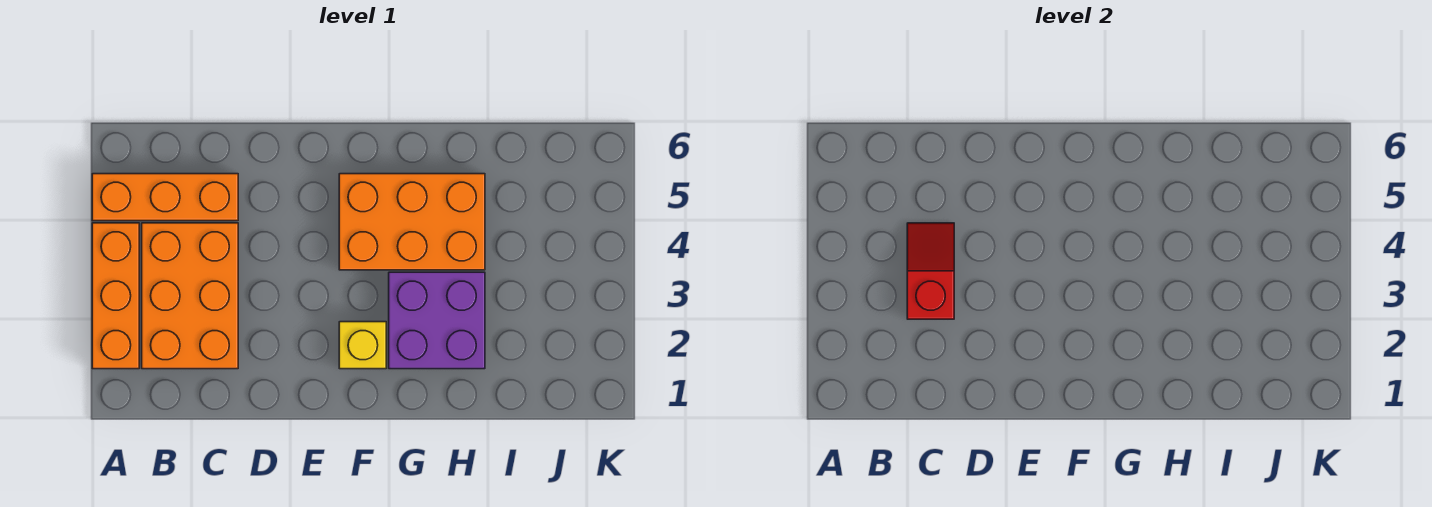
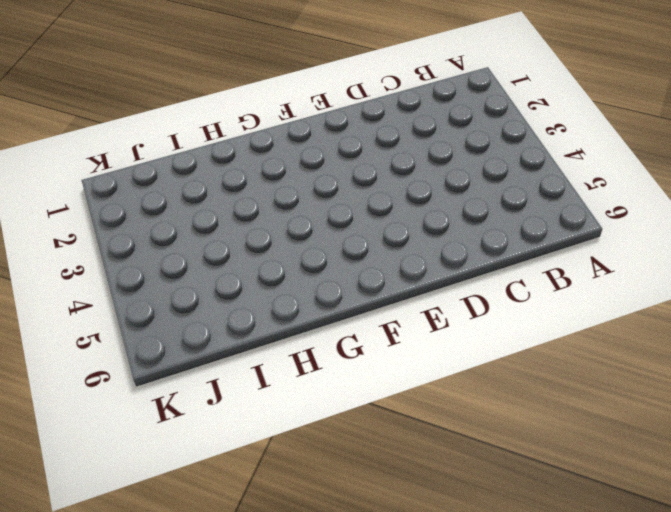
none -> orange 1x3 brick [92,223,139,369]
none -> orange 1x3 brick [92,174,238,221]

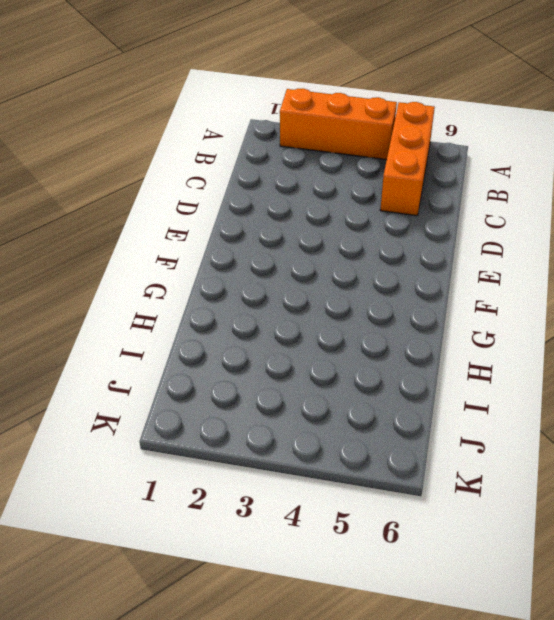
none -> orange 2x3 brick [142,223,238,369]
none -> yellow 1x1 brick [339,322,386,369]

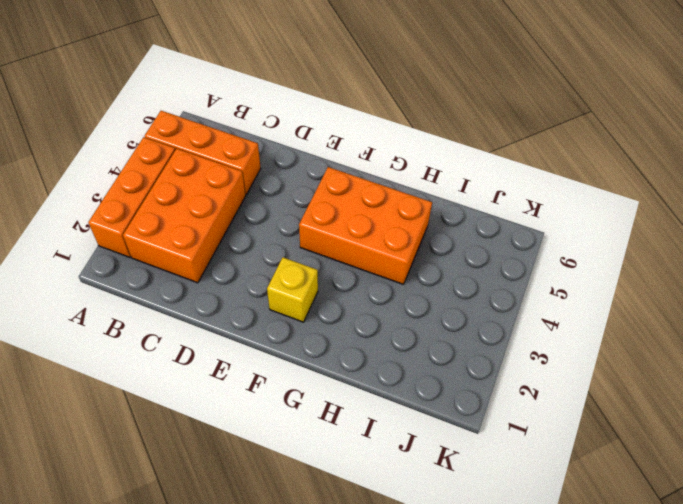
none -> purple 2x2 brick [389,272,485,369]
none -> red 1x2 slope [907,223,954,319]

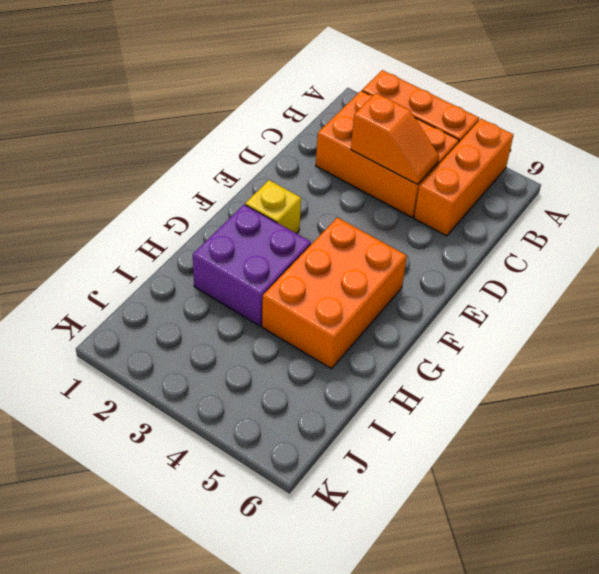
orange 1x2 slope [351,93,439,185] -> red 1x2 slope [907,223,954,319]

